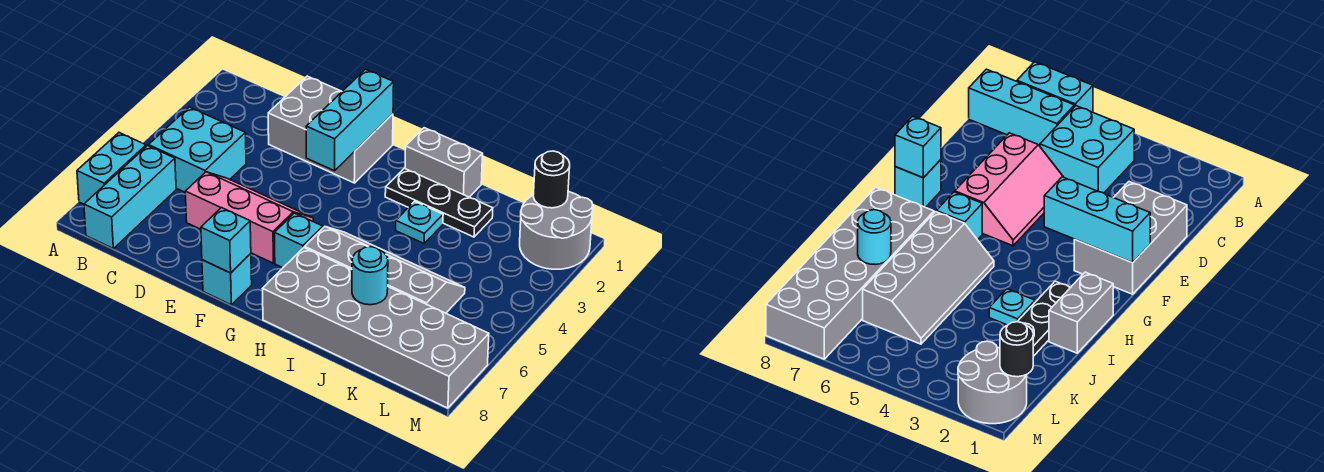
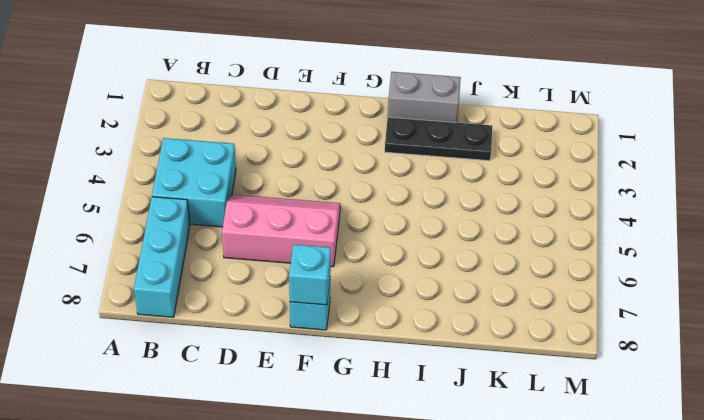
none -> cyan 1x2 brick [77,133,146,204]
none -> grey 2x3 brick [268,76,393,183]
none -> cyan 1x1 brick [274,213,323,268]

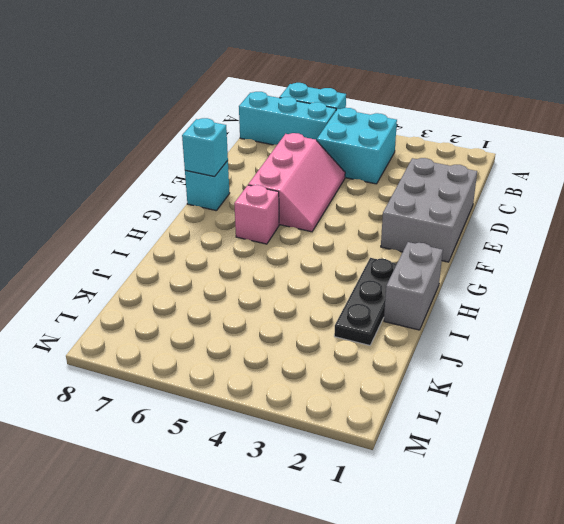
pink 1x1 brick [234,185,279,244] -> cyan 1x1 brick [274,213,323,268]
none -> grey 2x4 slope [305,227,465,313]
none -> grey 2x6 brick [263,248,489,408]
none -> cyan 1x1 plate [396,201,443,243]

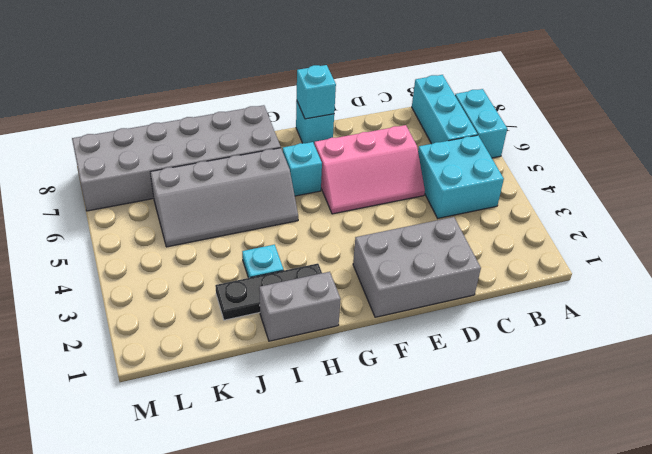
none -> grey 2x2 round brick [520,192,593,269]
none -> cyan 1x3 brick [306,69,394,171]
none -> cyan 1x1 round brick [352,247,388,305]

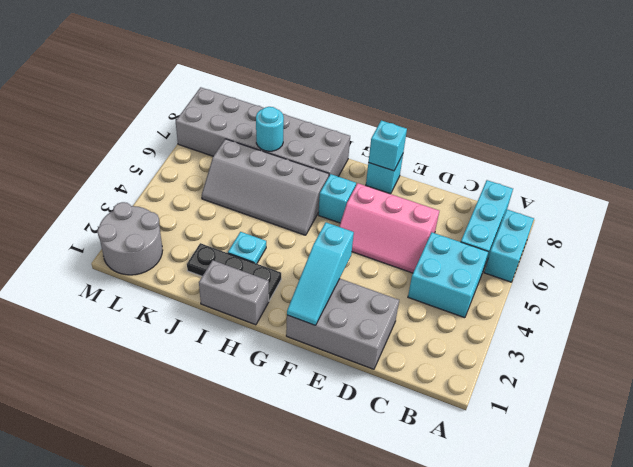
cyan 1x3 slope [287,222,354,325] -> cyan 1x3 brick [306,69,394,171]
none -> black 1x1 round brick [533,151,570,208]

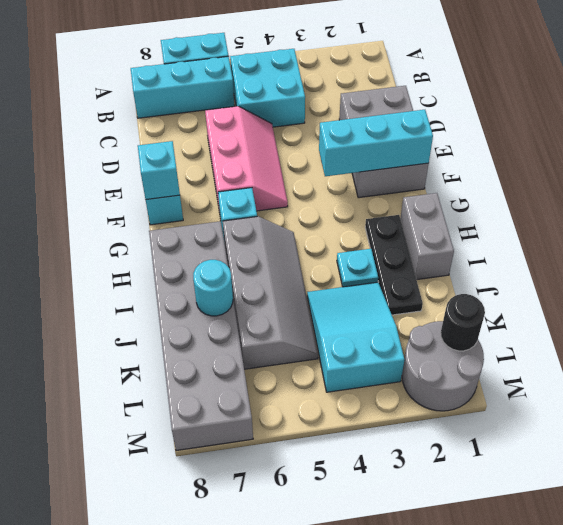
cyan 2x3 slope [307,282,404,392] -> none

